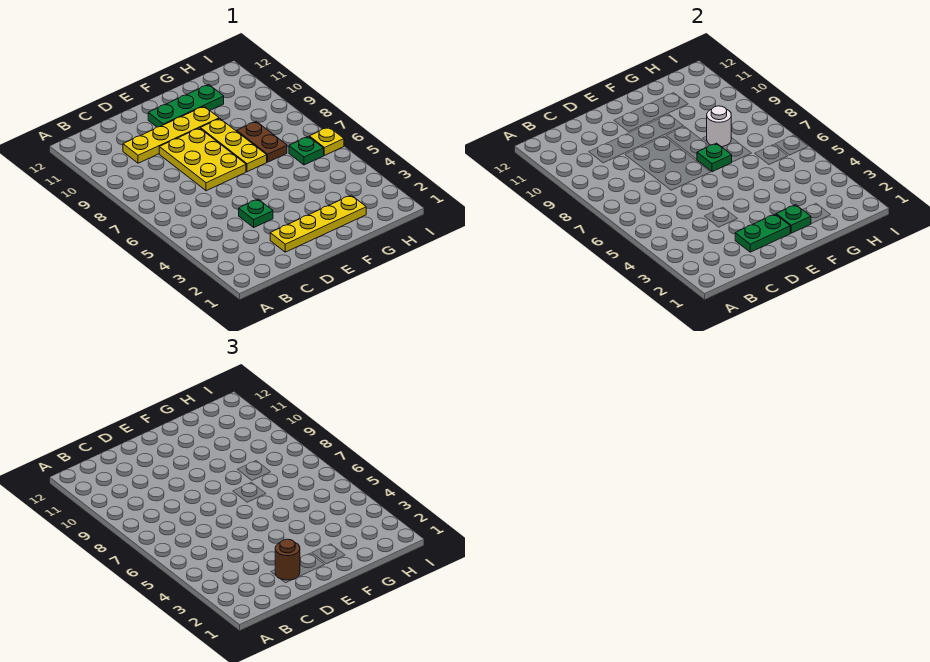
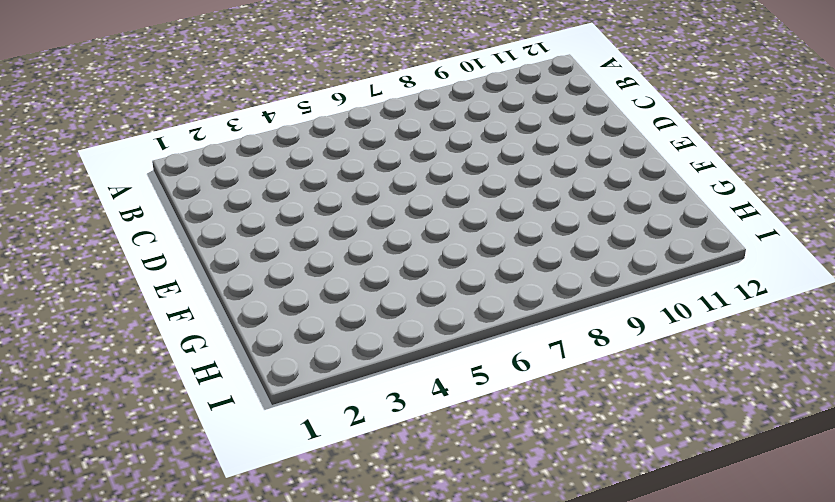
none -> yellow 1x4 plate [123,106,219,163]
none -> yellow 1x4 plate [270,195,366,252]
none -> green 1x1 plate [239,199,273,227]

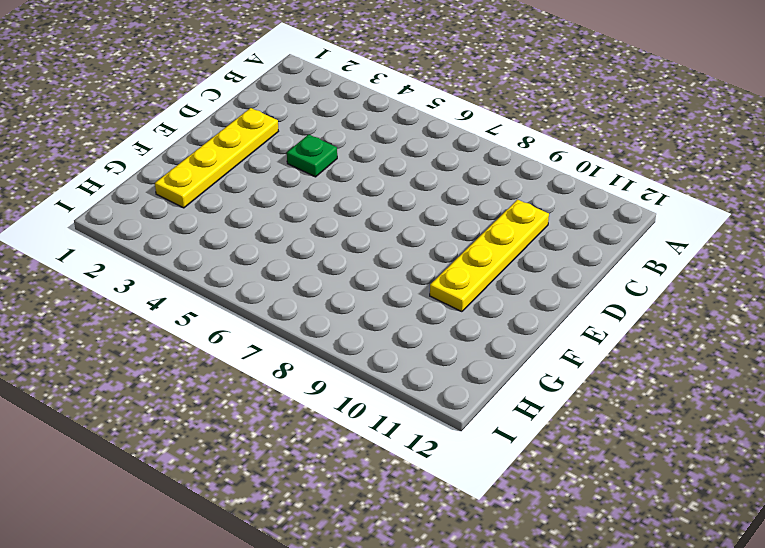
none -> yellow 2x3 plate [159,128,246,191]
none -> green 1x3 plate [148,84,224,127]
none -> yellow 1x3 plate [200,119,267,172]

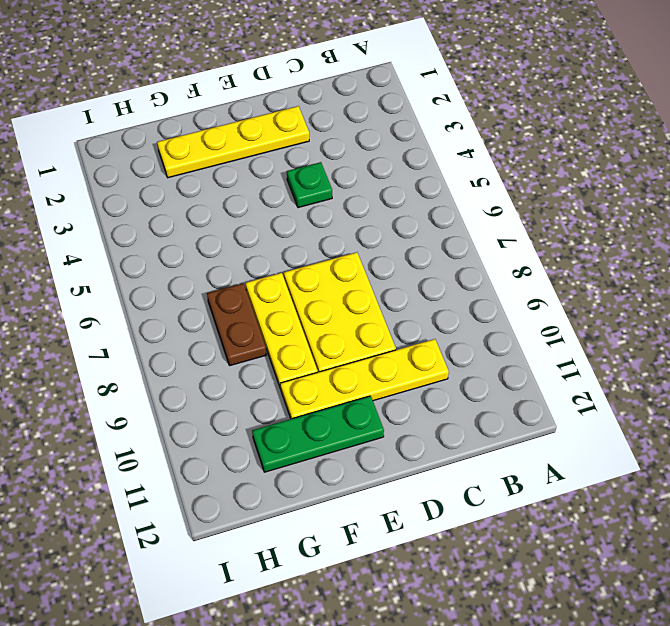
none -> green 1x1 plate [289,136,324,165]
none -> yellow 1x1 plate [309,127,344,155]
none -> green 1x2 plate [735,214,790,252]

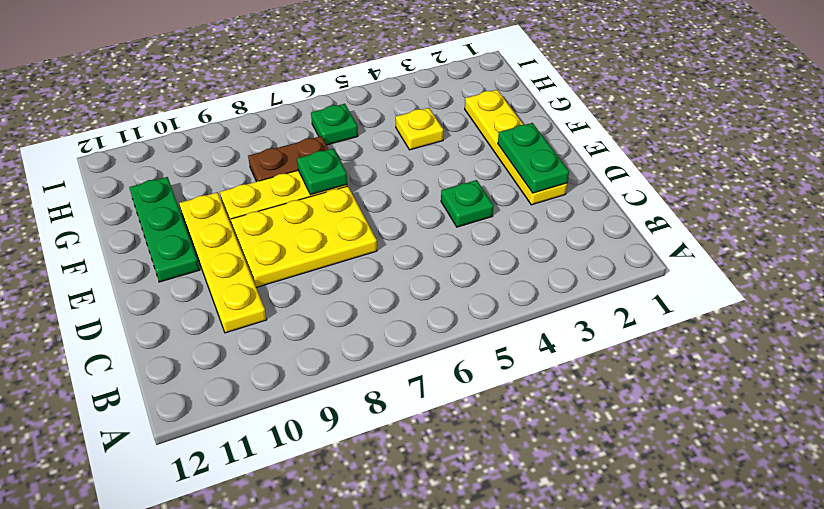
yellow 1x1 plate [396,108,443,150] -> yellow 1x1 plate moved to [309,127,344,155]
none -> green 1x1 plate [776,205,811,233]
none -> white 1x1 round brick [707,106,731,147]
none -> brown 1x1 round brick [275,539,300,580]

